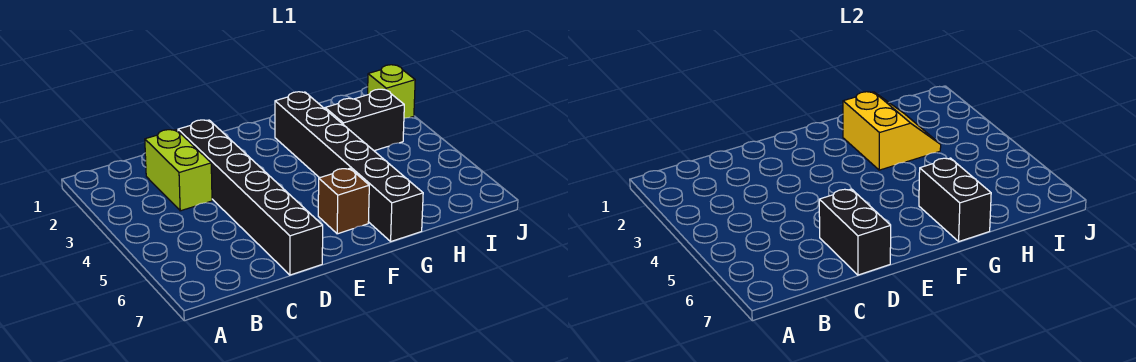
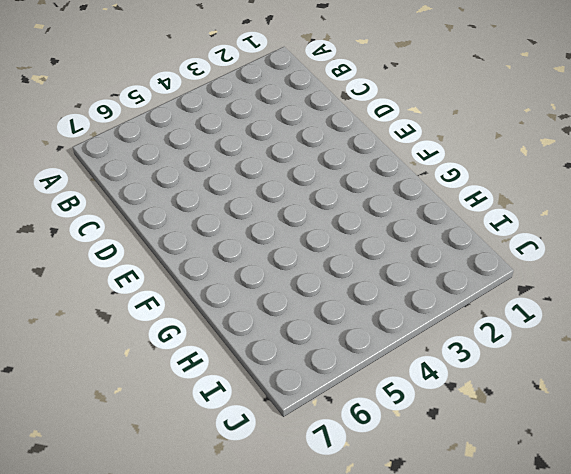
none -> lime 1x2 brick [145,130,212,211]
none -> black 1x6 brick [178,120,323,275]

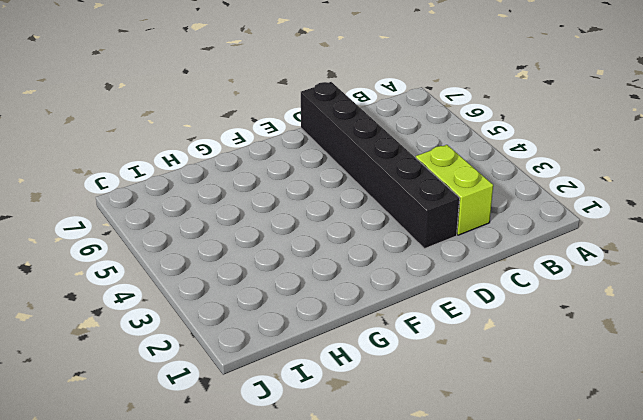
none -> brown 1x1 brick [318,168,369,234]
none -> black 1x6 brick [275,92,423,241]

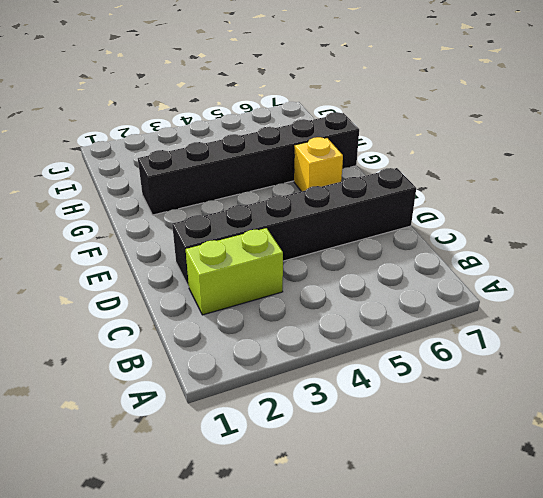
yellow 1x1 brick [294,137,343,192] -> brown 1x1 brick [318,168,369,234]
none -> black 1x2 brick [325,89,404,151]
none -> lime 1x1 brick [368,65,415,118]

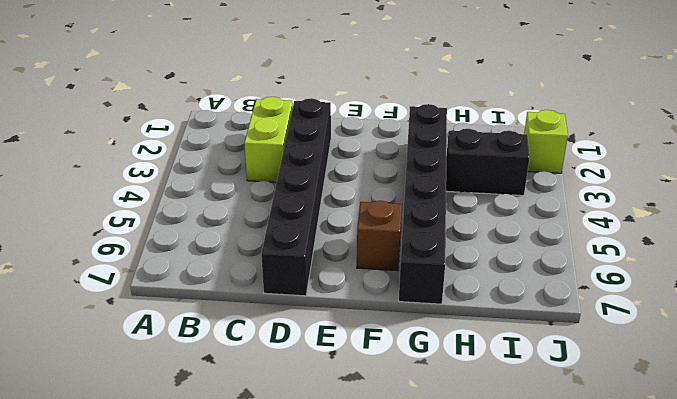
none -> black 1x2 brick [819,189,891,275]
none -> yellow 2x2 slope [843,92,941,170]

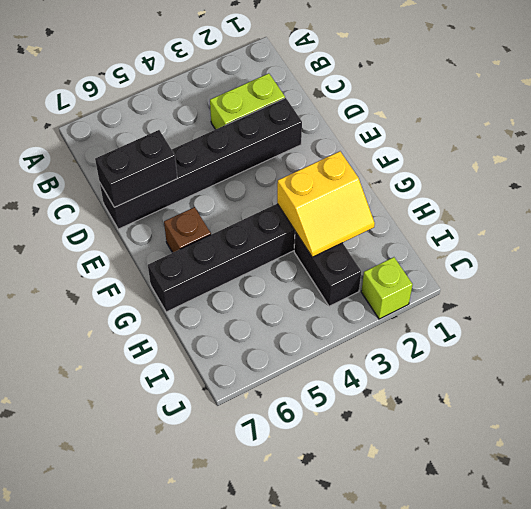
none -> black 1x2 brick [919,158,991,241]

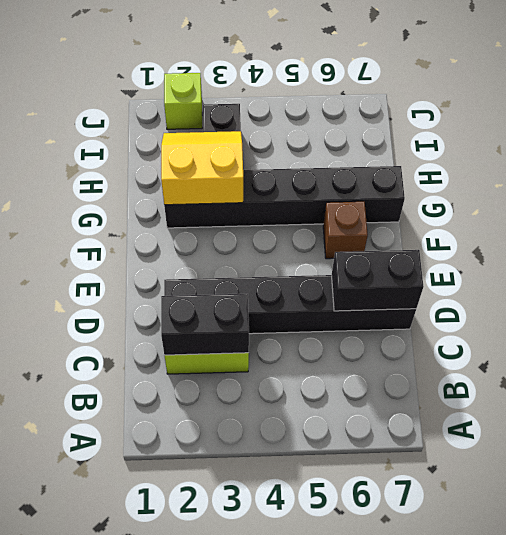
black 1x2 brick [161,294,249,355] -> black 1x2 brick moved to [919,158,991,241]

